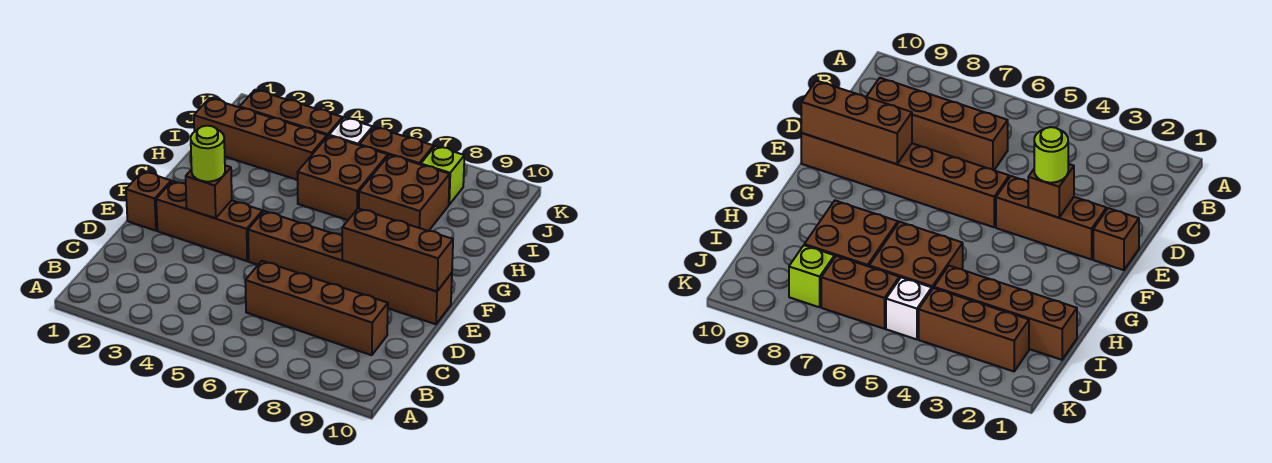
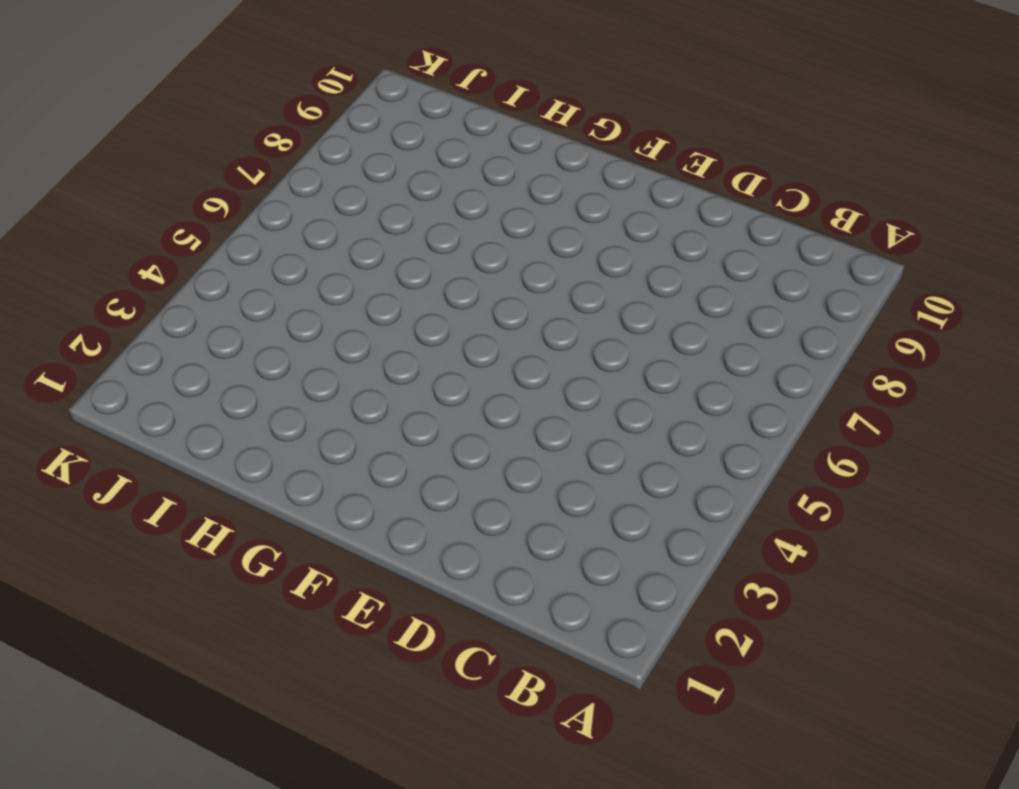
none -> brown 1x4 brick [245,261,388,355]
none -> brown 1x1 brick [126,171,171,231]
none -> brown 1x3 brick [156,181,263,261]

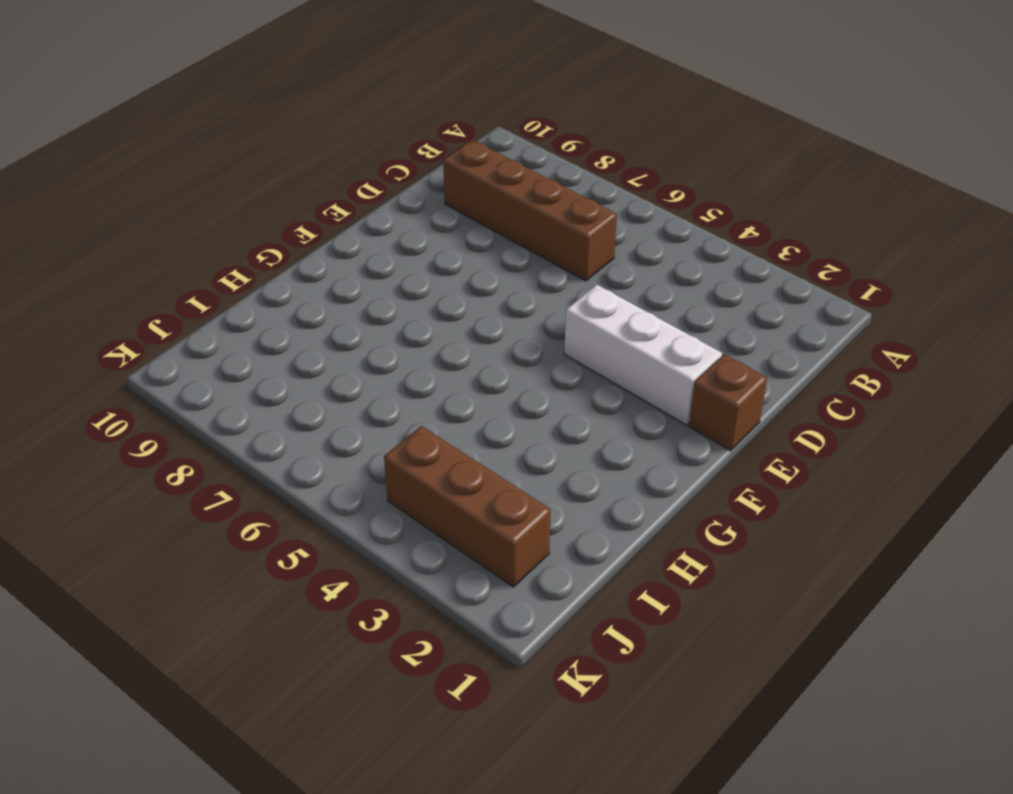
white 1x3 brick [564,285,722,425] -> brown 1x3 brick [156,181,263,261]
none -> brown 1x6 brick [248,211,452,324]
none -> brown 2x2 brick [297,136,388,220]
none -> brown 2x2 brick [359,155,450,231]

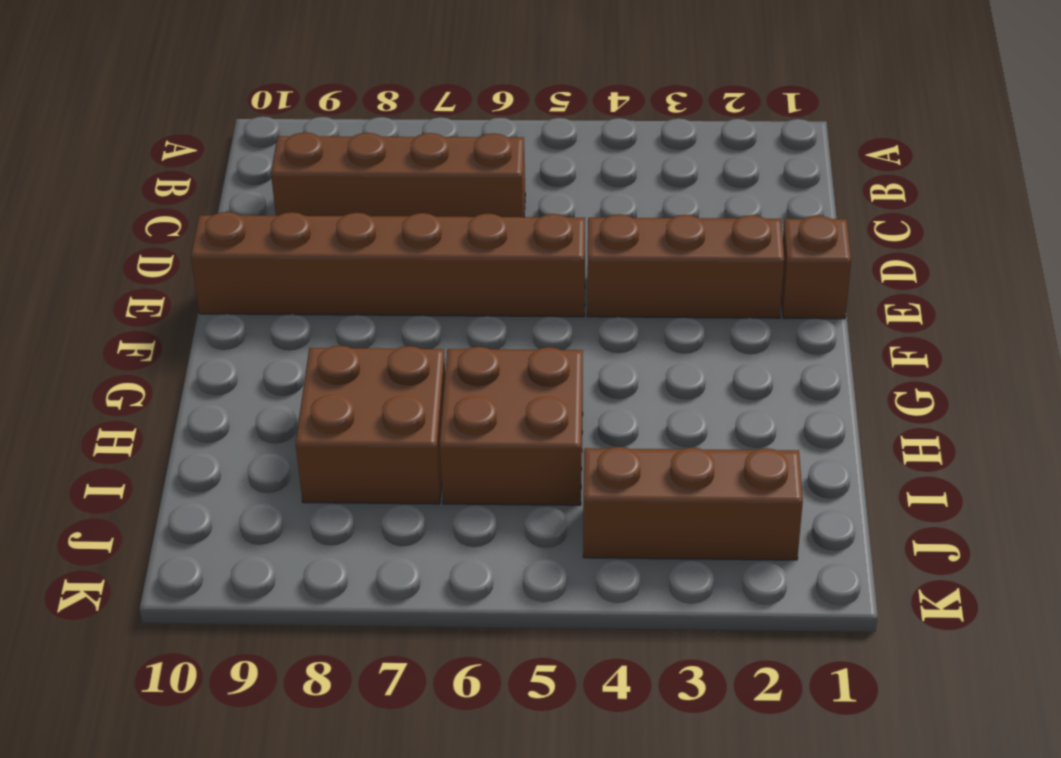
none -> brown 1x4 brick [194,98,327,180]
none -> white 1x1 brick [329,118,373,145]
none -> brown 1x2 brick [360,127,434,164]

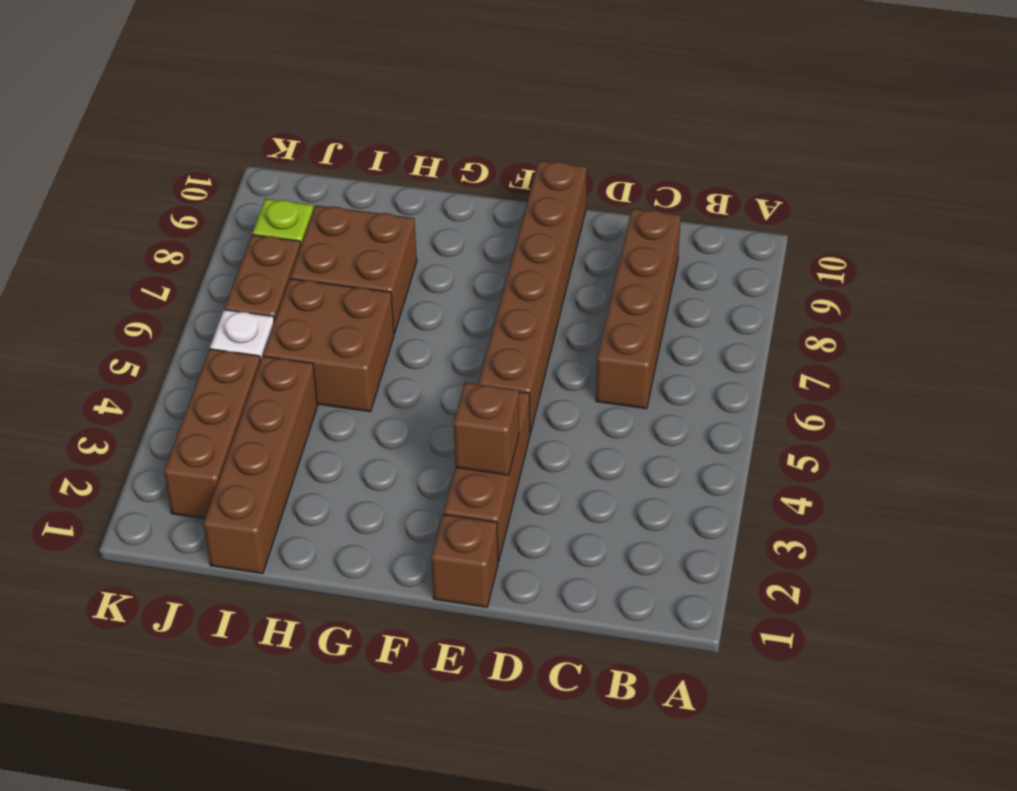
none -> brown 1x3 brick [342,208,453,291]
none -> lime 1x1 round brick [191,126,225,182]

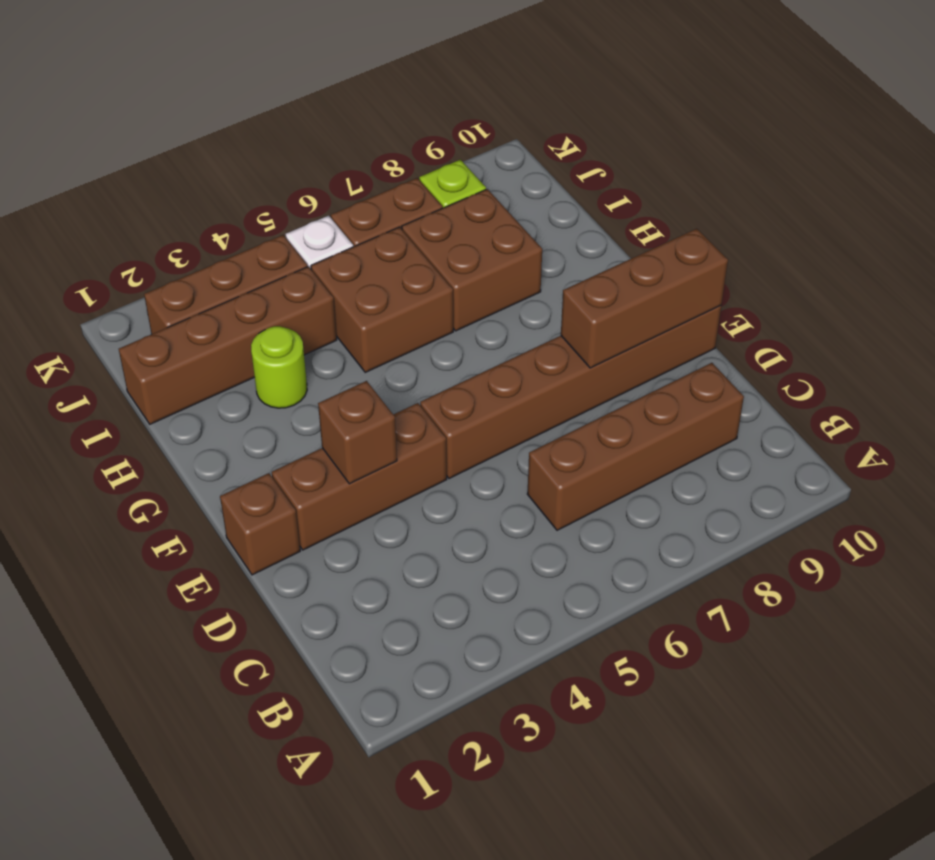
lime 1x1 round brick [251,326,307,408] -> lime 1x1 round brick moved to [191,126,225,182]

